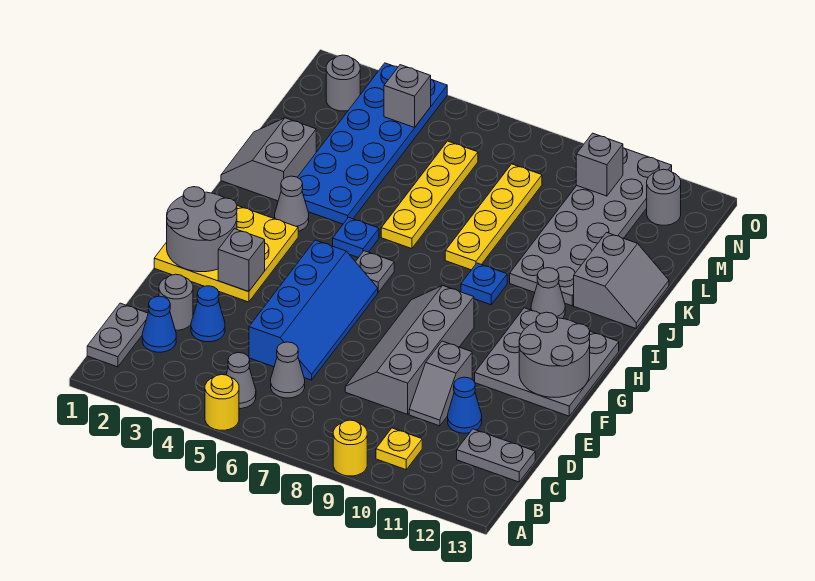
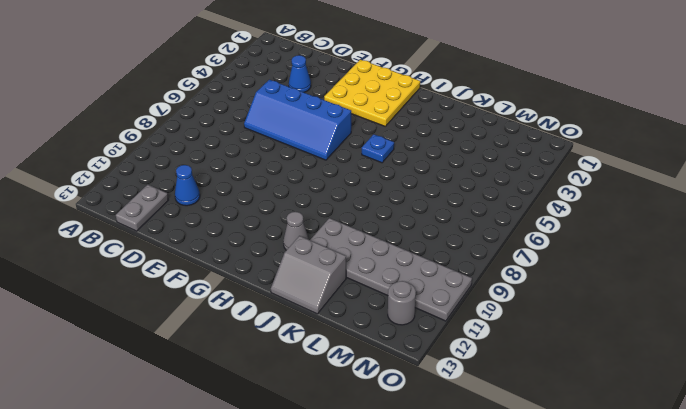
none -> yellow 1x1 round brick [205,374,239,430]
none -> yellow 1x1 round brick [333,420,367,476]
none -> grey 1x2 plate [87,303,148,367]
none -> grey 1x1 cone [226,353,256,409]

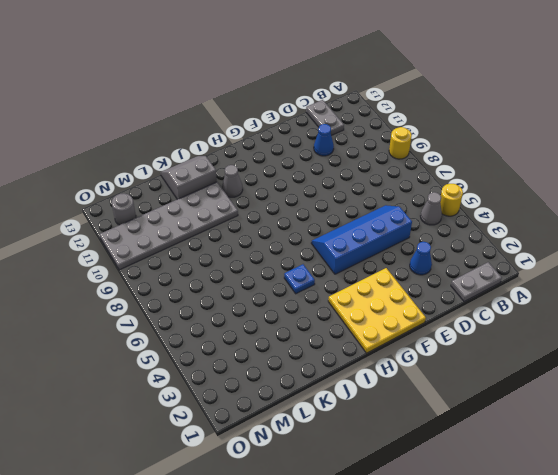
none -> yellow 1x1 plate [376,428,422,470]
none -> blue 1x1 cone [142,296,176,352]
none -> grey 1x1 cone [271,342,305,398]
none -> grey 1x1 round brick [159,274,193,330]

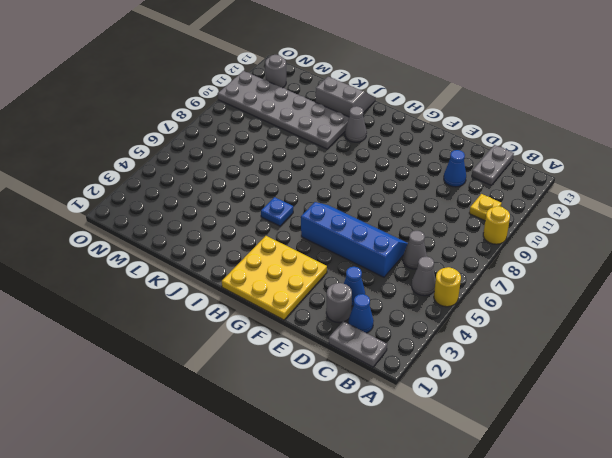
none -> grey 2x4 slope [345,286,474,414]
none -> grey 1x2 slope [409,341,472,426]
none -> grey 3x3 plate [475,308,619,416]
none -> grey 1x1 plate [355,251,394,292]

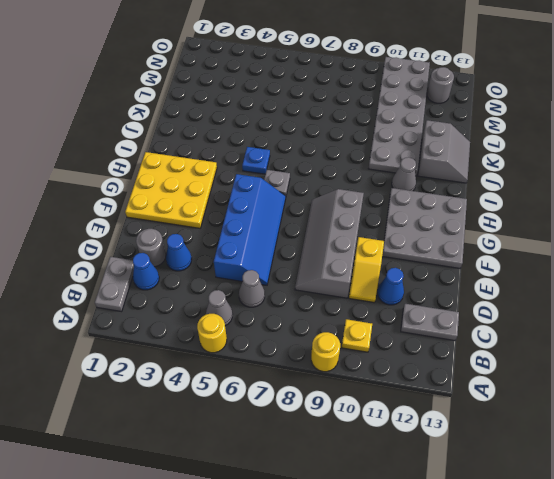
yellow 1x2 slope [349,237,384,302] -> grey 1x2 slope [409,341,472,426]
none -> grey 1x1 cone [275,176,309,231]
none -> blue 1x1 plate [461,263,507,305]
none -> grey 2x2 slope [221,118,316,201]
none -> blue 2x6 plate [298,63,447,224]

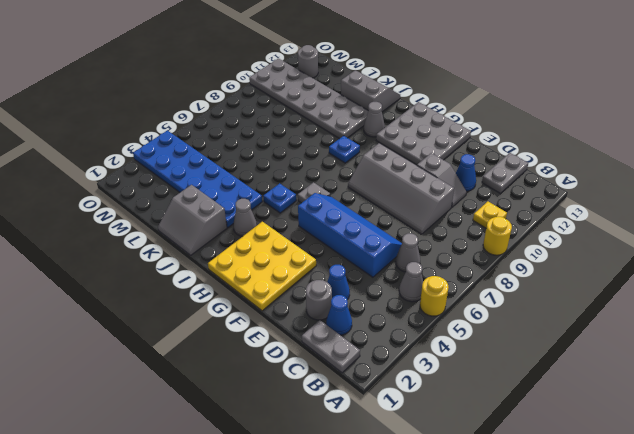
none -> yellow 1x4 plate [381,141,478,249]
none -> yellow 1x4 plate [445,164,542,270]
none -> grey 1x1 round brick [326,55,360,111]
none -> grey 2x2 round brick [167,187,237,272]

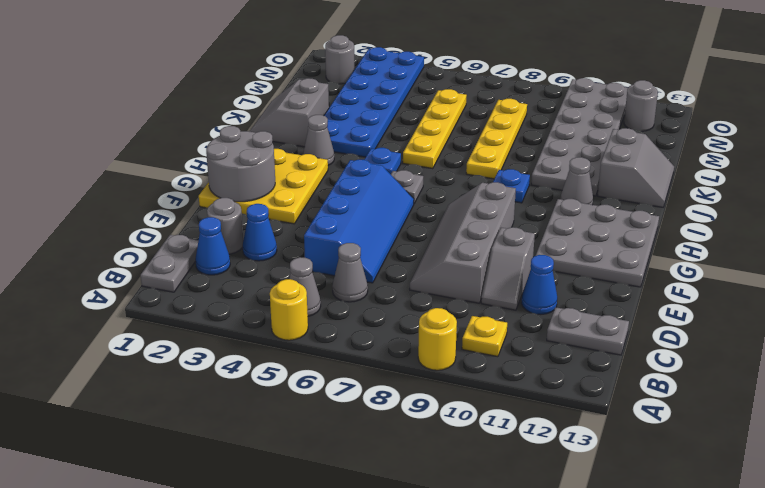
none -> grey 1x1 brick [218,229,265,292]
none -> grey 2x2 round brick [519,312,590,397]
none -> grey 1x1 brick [384,65,431,127]
none -> grey 1x1 brick [576,133,623,196]

